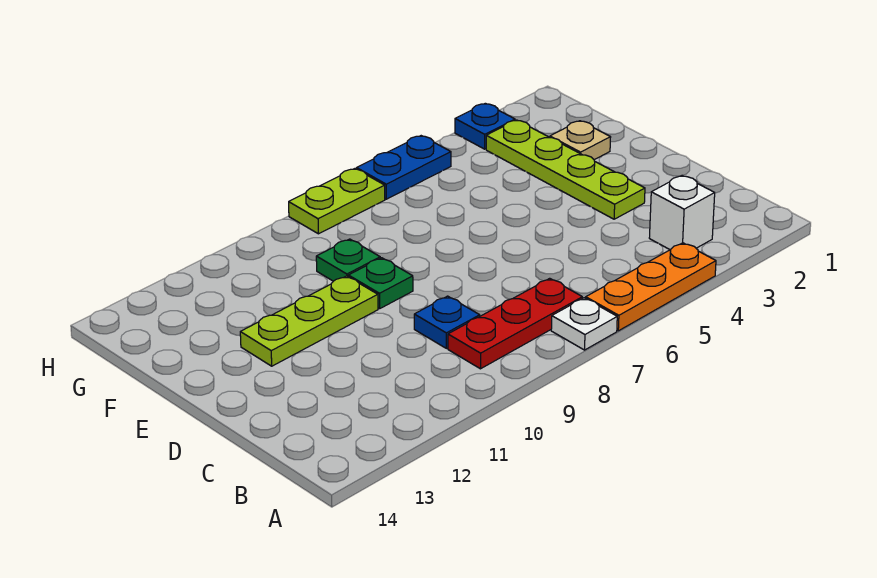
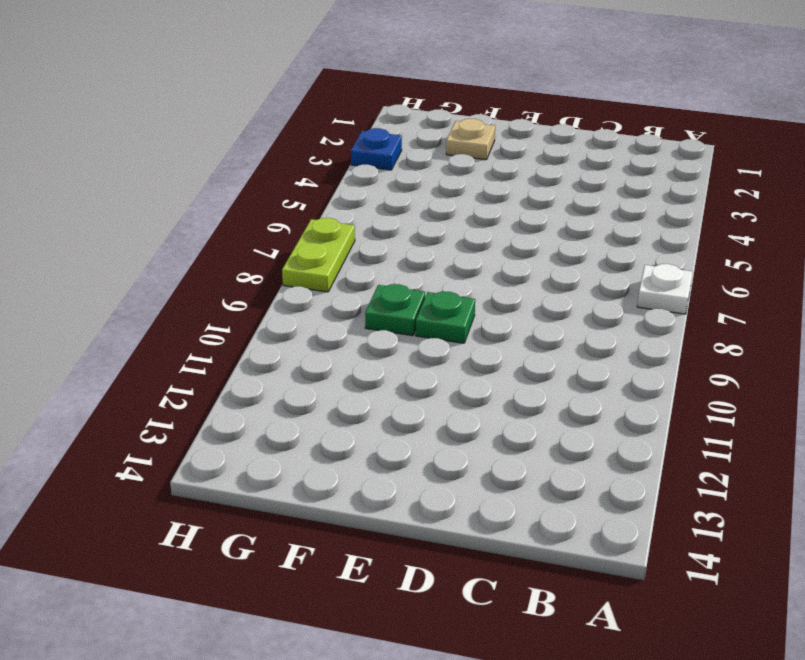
none -> orange 1x3 plate [586,243,716,331]
none -> white 1x1 brick [649,176,715,250]
none -> red 1x3 plate [448,278,582,369]

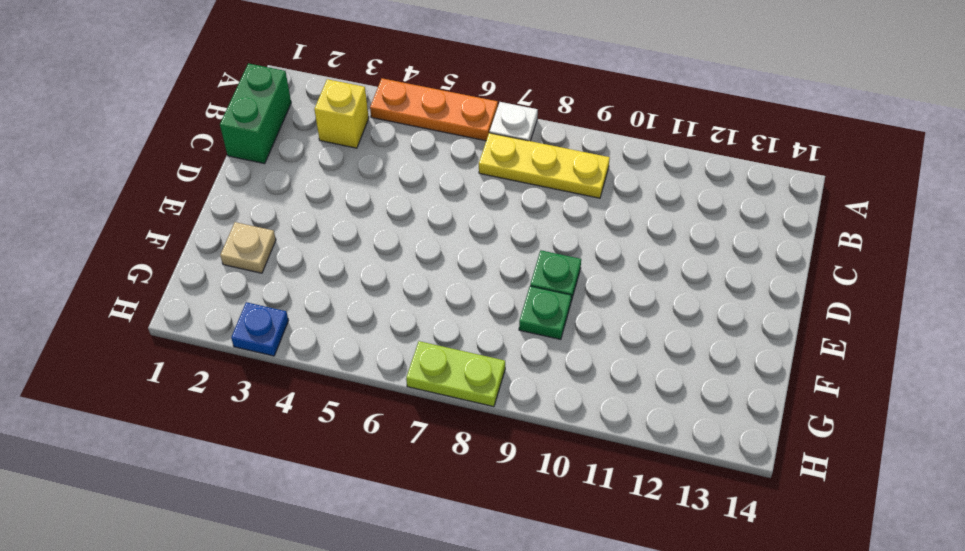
green 1x2 brick [220,63,291,164] -> none
yellow 1x1 brick [314,79,369,148] -> white 1x1 brick [649,176,715,250]
yellow 1x3 plate [479,133,610,198] -> red 1x3 plate [448,278,582,369]
none -> blue 1x1 plate [414,296,480,348]
none -> lime 1x4 plate [486,120,645,219]
none -> lime 1x3 plate [240,276,378,366]

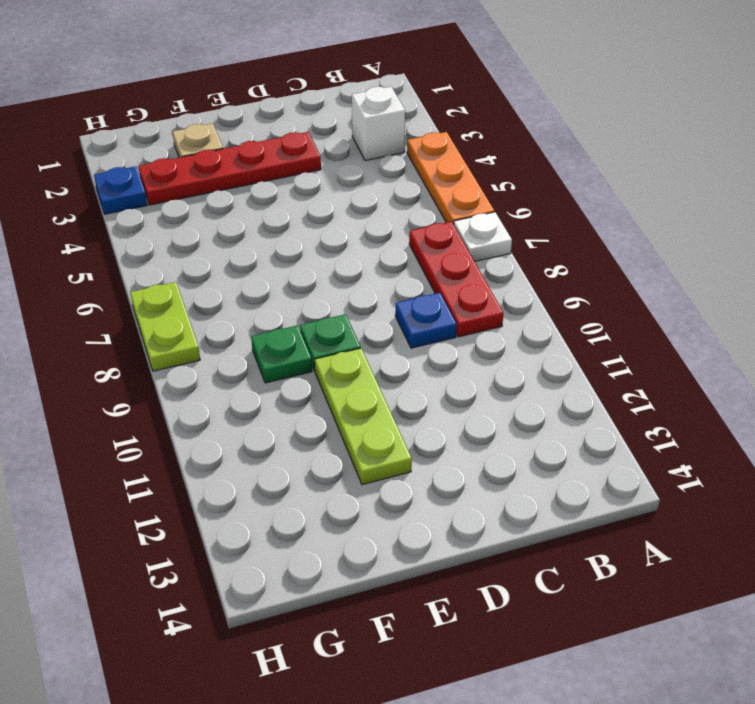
red 1x4 plate [139,132,321,205] -> lime 1x4 plate [486,120,645,219]
none -> blue 1x2 plate [357,136,451,199]

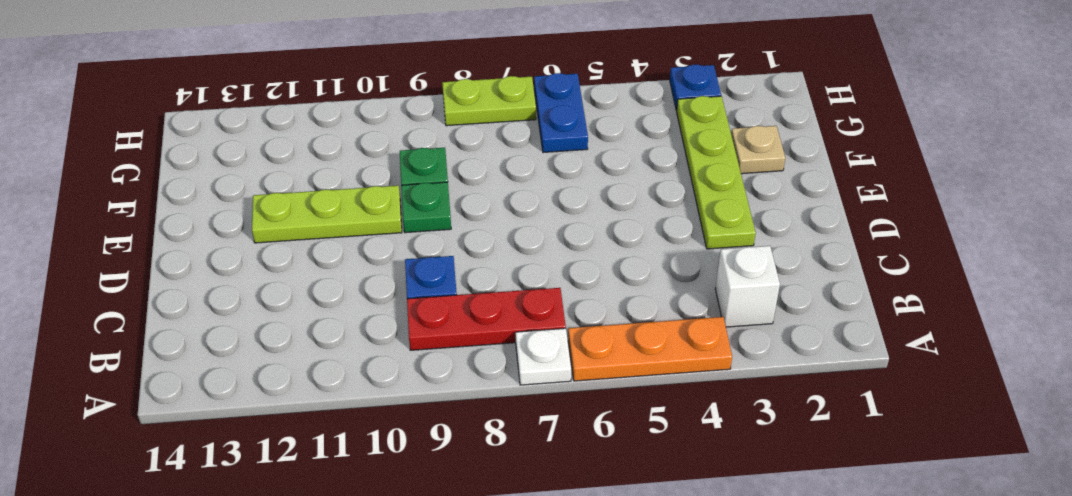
blue 1x2 plate [534,73,588,152] -> blue 1x2 plate turned to [357,136,451,199]

